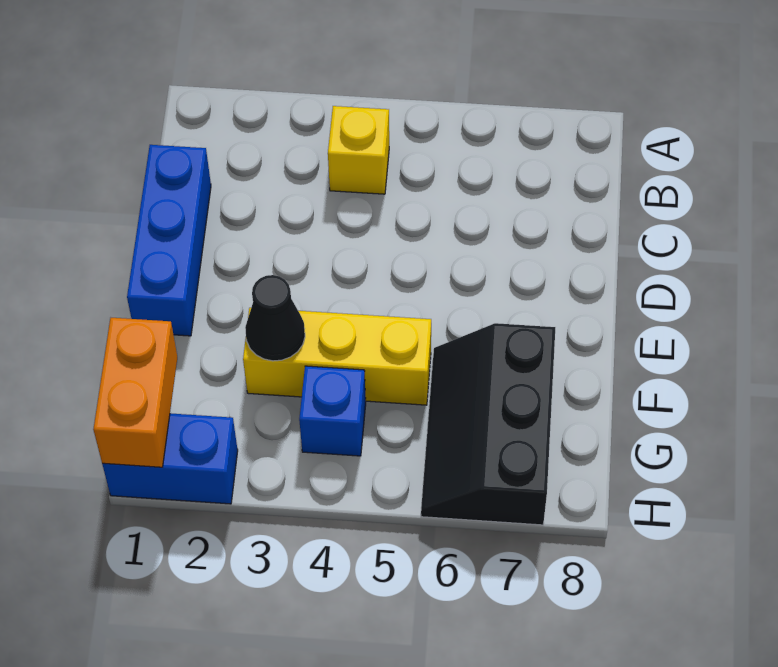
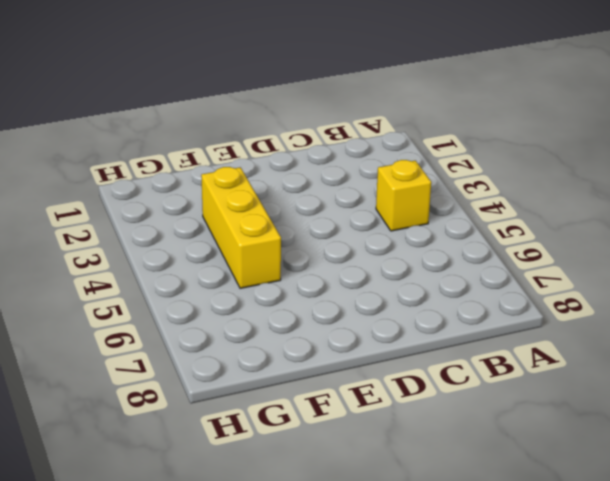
none -> blue 1x3 brick [127,145,211,336]
none -> black 2x3 slope [421,323,555,525]

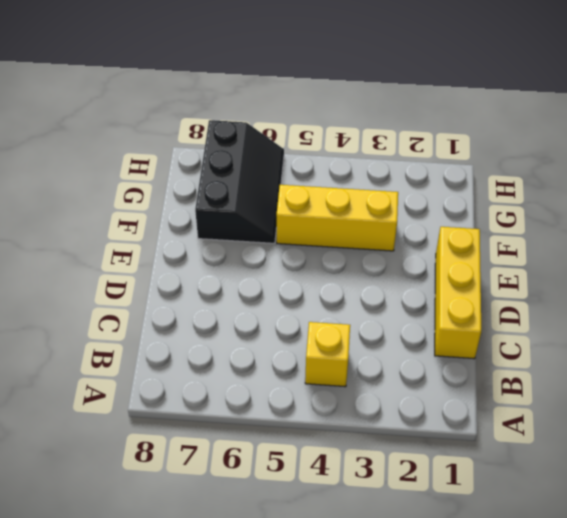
yellow 1x3 brick [435,227,481,359] -> blue 1x3 brick [127,145,211,336]
none -> blue 1x1 brick [299,366,366,456]
none -> blue 1x2 brick [102,413,238,504]

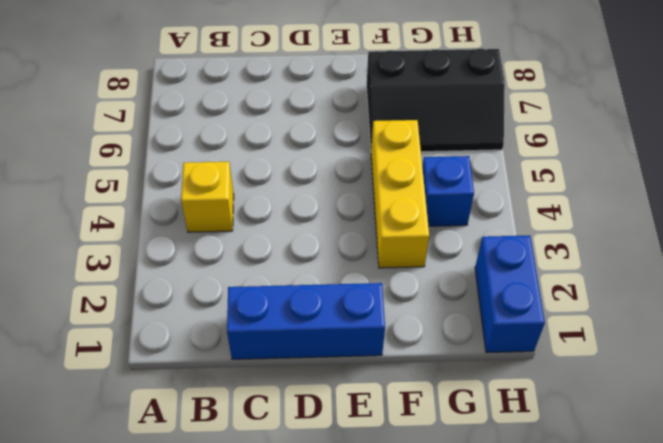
none -> black 1x1 cone [245,275,305,361]
none -> orange 1x2 brick [93,318,177,467]

